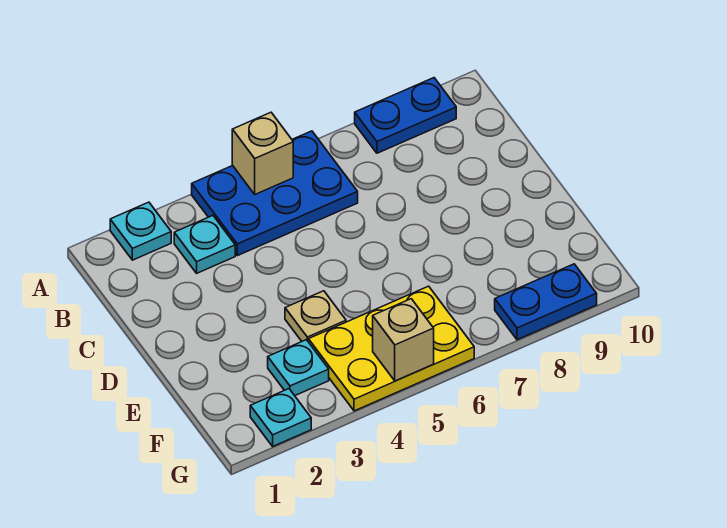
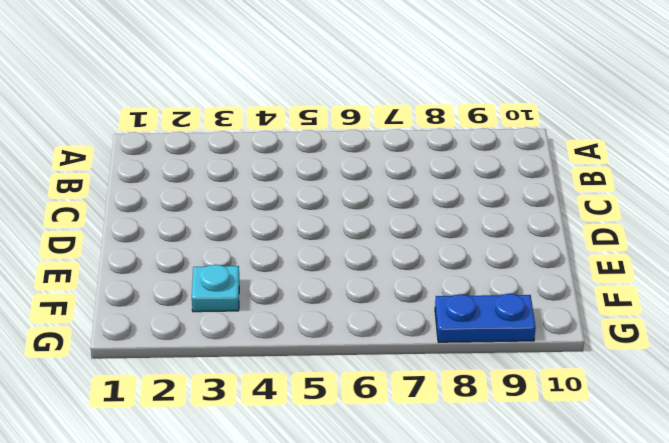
none -> cyan 1x1 plate [110,202,171,260]
none -> blue 2x3 plate [192,131,358,256]

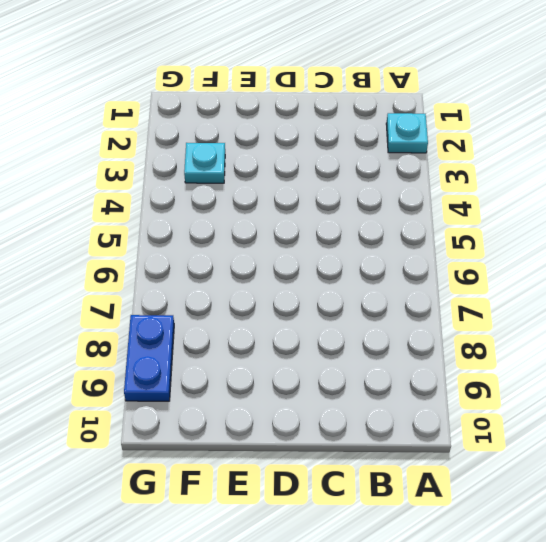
none -> blue 2x3 plate [192,131,358,256]
none -> blue 1x2 plate [355,78,456,153]

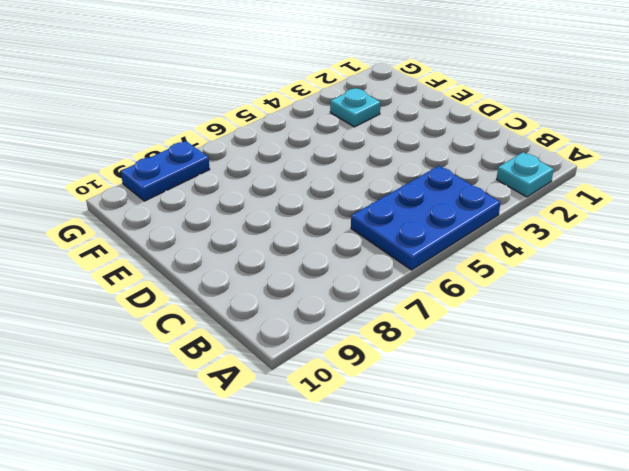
none -> blue 1x2 plate [355,78,456,153]
none -> cyan 1x1 plate [174,216,235,273]

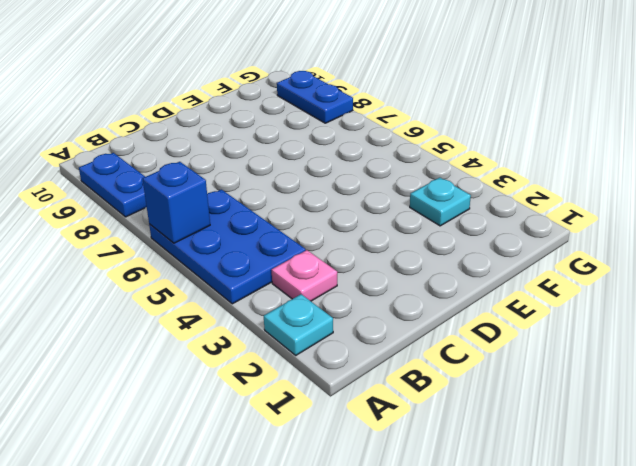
blue 1x1 brick [143,162,210,243] -> none
pink 1x1 plate [272,250,337,301] -> cyan 1x1 plate [174,216,235,273]
none -> tan 1x1 plate [285,291,346,341]
none -> yellow 2x3 plate [308,286,474,411]

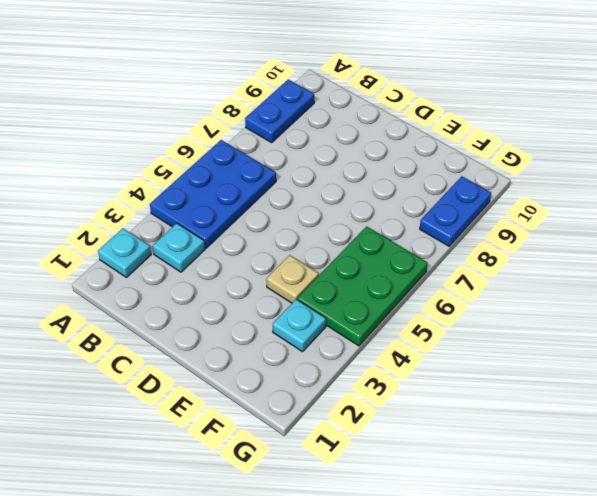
green 2x3 plate [297,226,428,346] -> yellow 2x3 plate [308,286,474,411]
none -> cyan 1x1 plate [250,389,311,446]
none -> tan 1x1 brick [232,112,293,194]

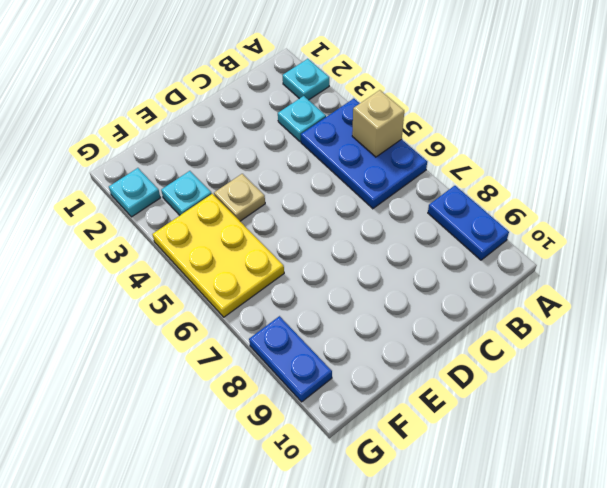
none -> tan 1x1 brick [373,299,434,381]

